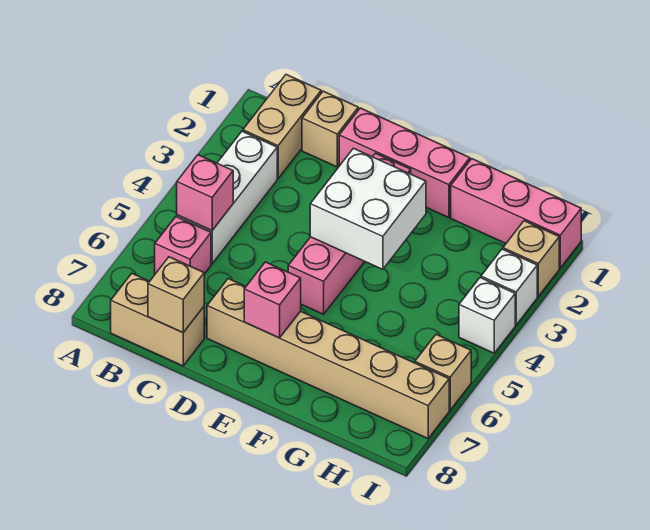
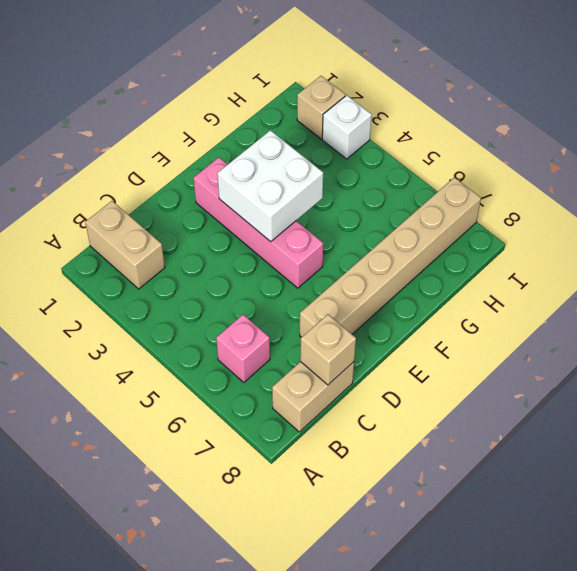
none -> white 1x3 brick [177,131,277,264]
none -> tan 1x1 brick [302,91,358,167]
none -> pink 1x3 brick [339,108,470,218]

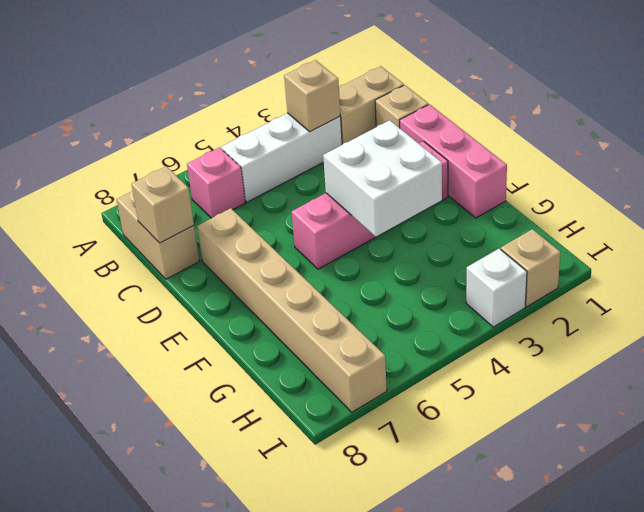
tan 1x1 brick [284,60,341,132] -> tan 1x1 brick moved to [415,335,471,410]
none -> pink 1x3 brick [451,159,581,268]
none -> white 1x1 brick [459,278,515,353]
none -> pink 1x1 brick [177,155,233,231]

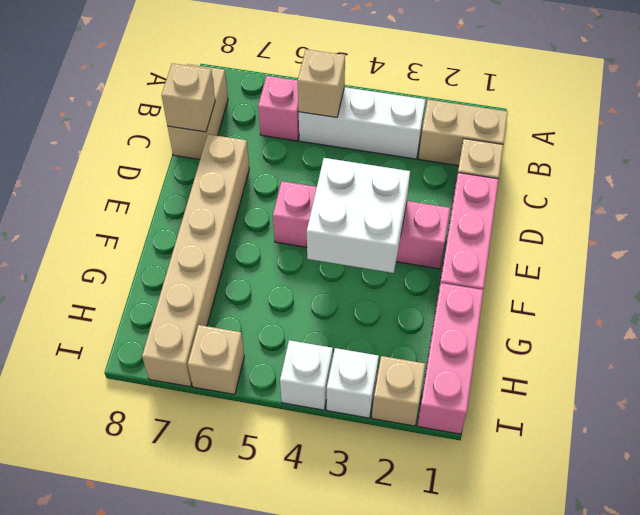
tan 1x1 brick [298,49,345,118] -> pink 1x1 brick [177,155,233,231]
none -> pink 1x1 brick [244,262,301,338]

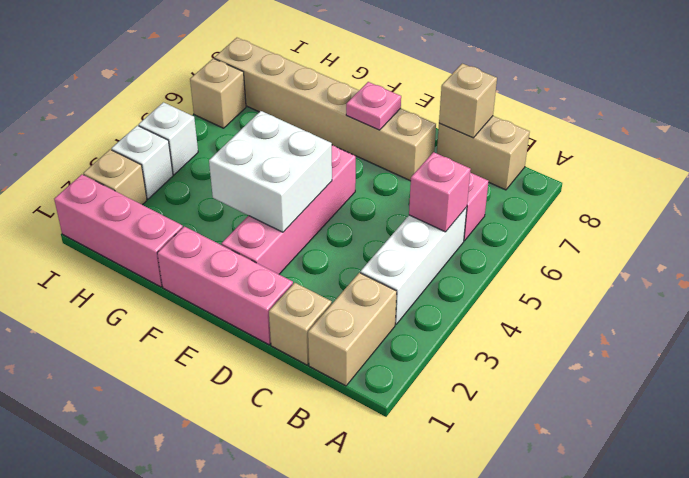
pink 1x1 plate [346,82,401,130] -> pink 1x1 brick [244,262,301,338]

